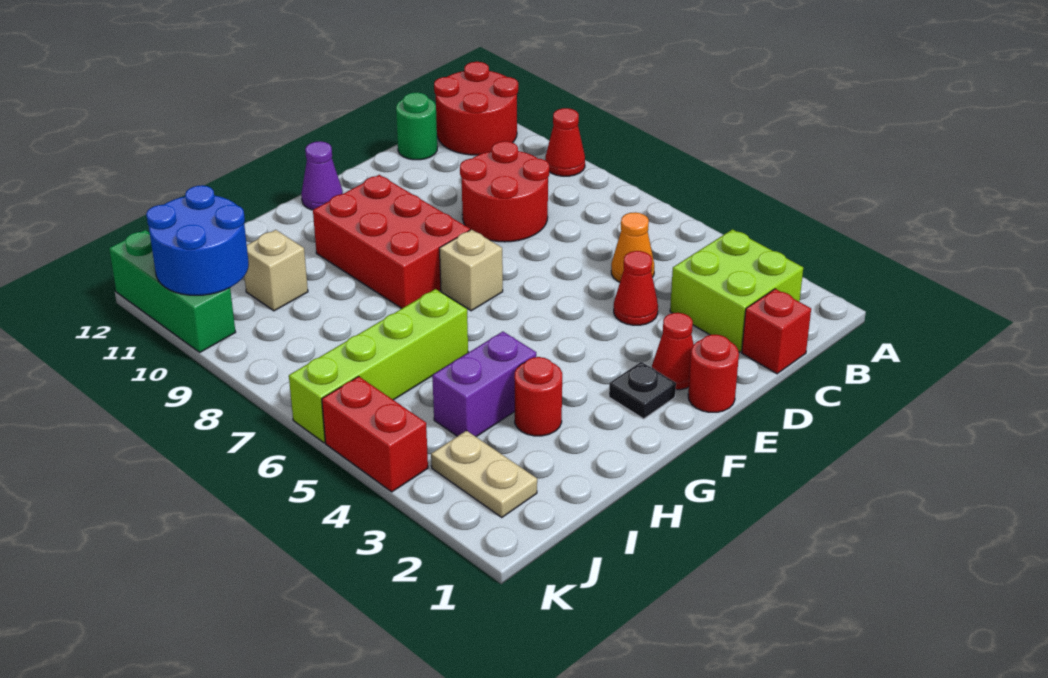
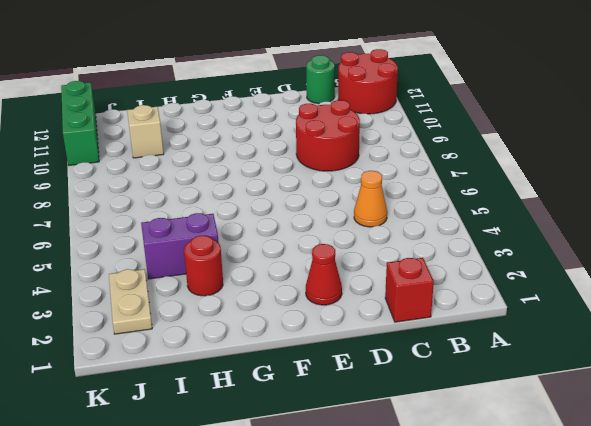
none -> red 1x1 cone [545,108,585,176]
none -> lime 2x2 brick [670,229,803,352]
none -> red 1x1 cone [614,251,658,325]

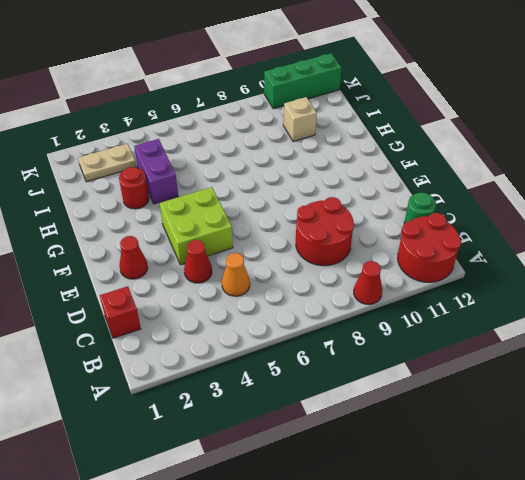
lime 2x2 brick [160,187,233,265] -> lime 2x2 brick moved to [670,229,803,352]
none -> red 1x1 round brick [688,335,739,412]
none -> black 1x1 plate [609,362,676,419]
none -> tan 1x1 brick [439,230,503,311]

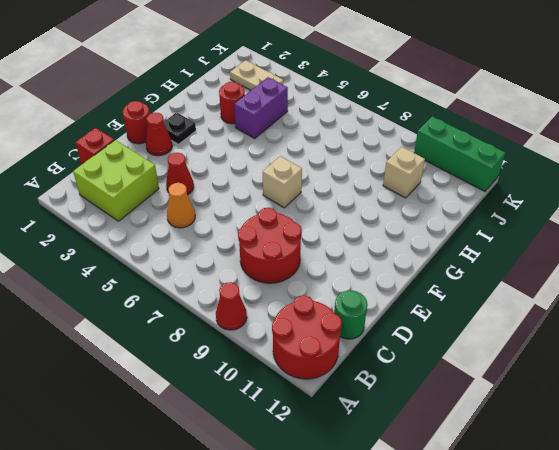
none -> red 2x3 brick [313,175,470,308]
none -> purple 1x1 cone [301,141,343,210]
none -> lime 1x4 brick [289,289,468,443]

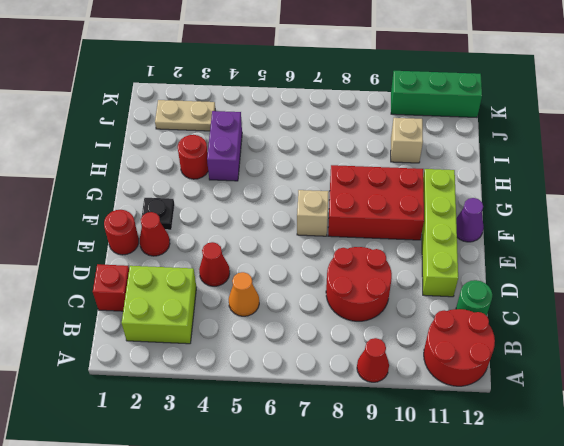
lime 1x4 brick [422,169,458,297] -> lime 1x4 brick moved to [289,289,468,443]
none -> red 1x2 brick [322,376,428,492]
none -> blue 2x2 round brick [146,185,249,295]

